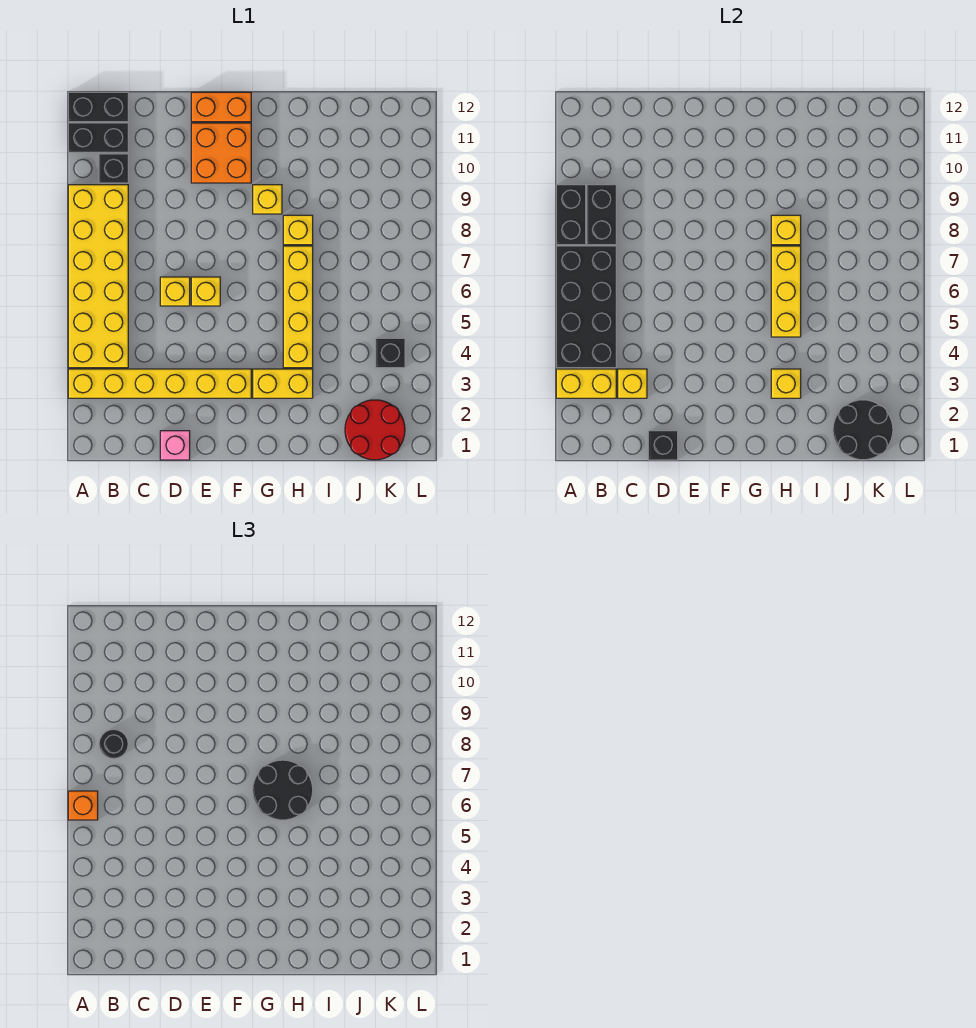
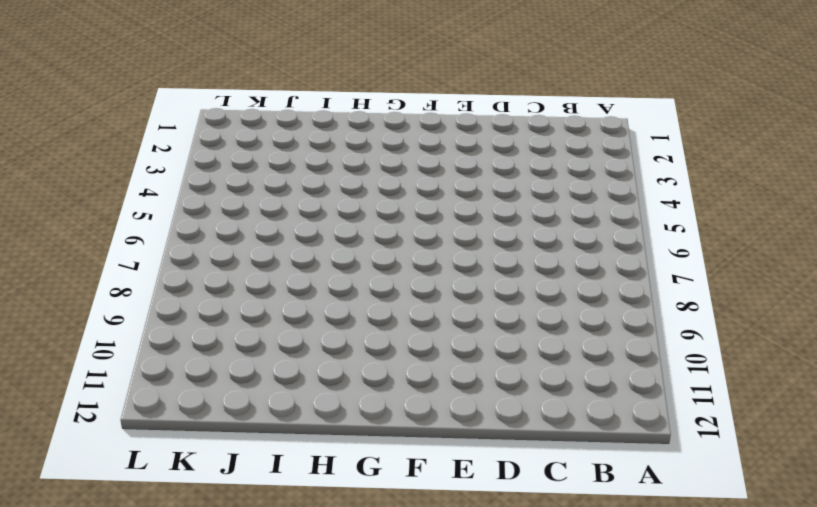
none -> yellow 1x6 brick [68,369,251,398]
none -> yellow 2x6 brick [68,185,128,368]
none -> black 1x2 brick [68,123,128,152]

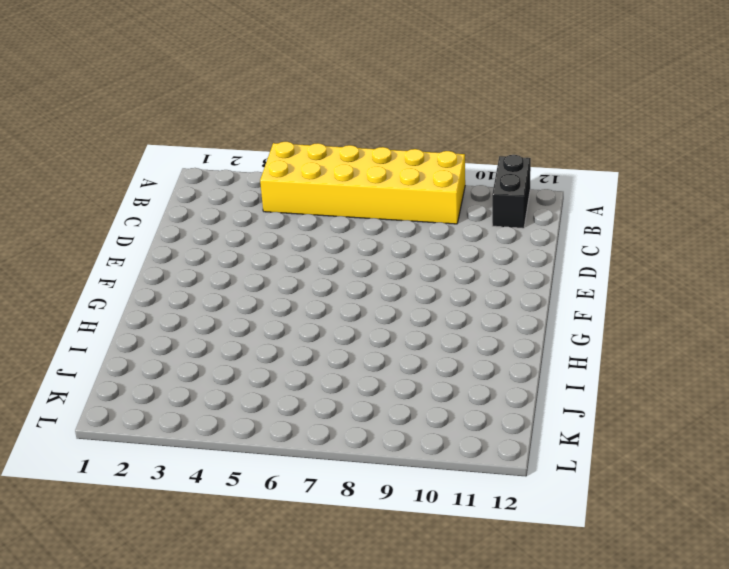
none -> yellow 1x6 brick [68,369,251,398]
none -> black 1x2 brick [68,92,128,122]
none -> black 1x1 brick [99,154,128,183]

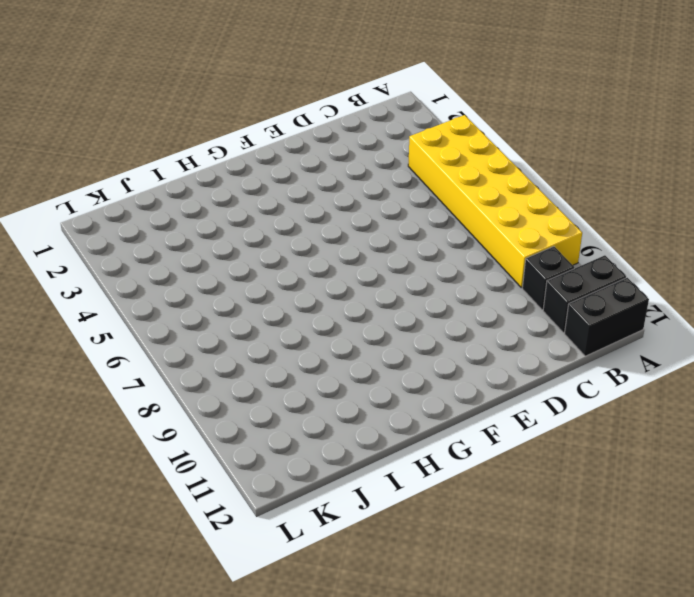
none -> yellow 1x6 brick [68,369,251,398]
none -> pink 1x1 brick [160,431,190,460]
none -> yellow 1x1 brick [160,277,190,306]

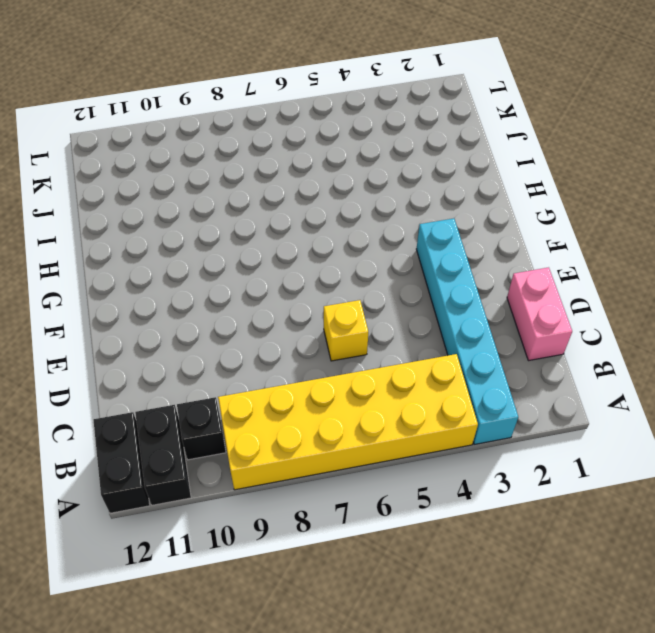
cyan 1x6 brick [416,218,518,445] -> yellow 1x6 brick [68,369,251,398]
pink 1x2 brick [507,267,572,361] -> pink 1x1 brick [160,431,190,460]
none -> yellow 1x1 brick [191,277,220,306]
none -> orange 2x2 brick [191,123,251,183]
none -> orange 1x2 brick [191,92,251,122]

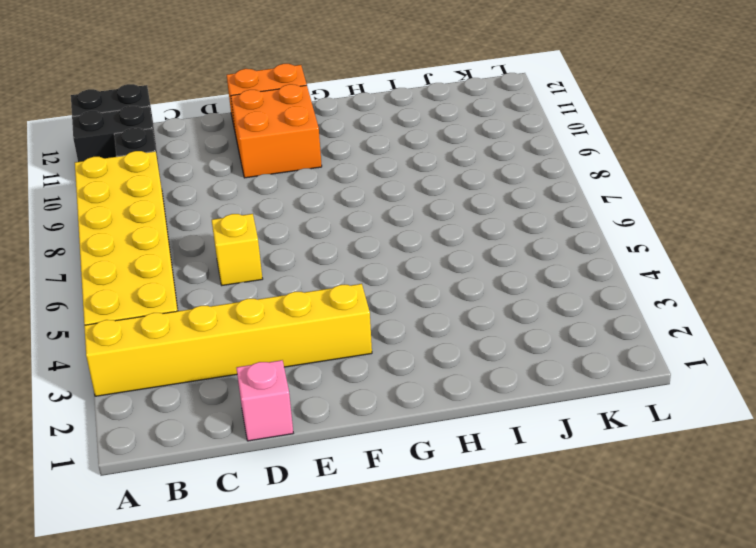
none -> yellow 1x1 brick [191,277,220,306]
none -> yellow 1x2 brick [253,369,313,398]
none -> yellow 1x1 brick [253,185,282,214]

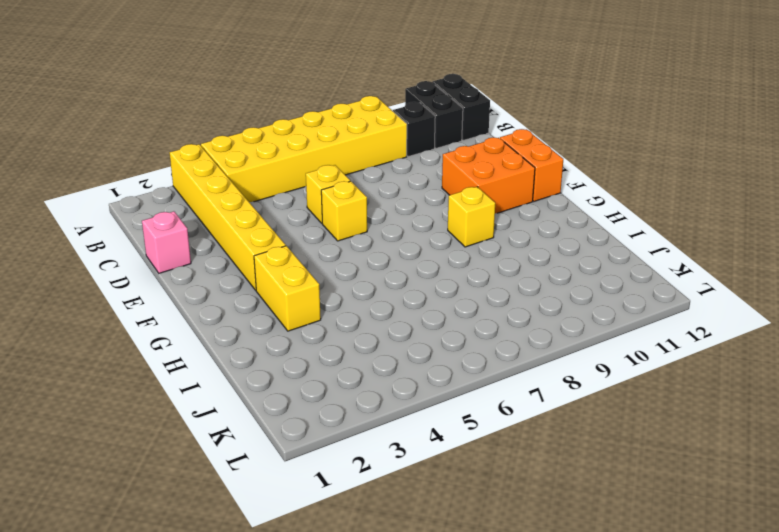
none -> yellow 1x4 brick [283,246,313,368]
none -> yellow 1x1 brick [283,215,313,245]
none -> red 2x2 round brick [345,400,405,460]

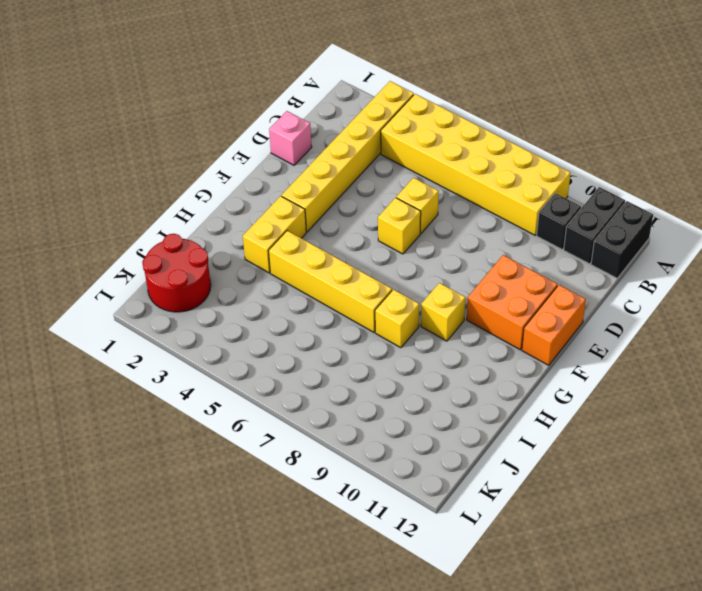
none -> black 1x1 brick [376,338,405,368]
none -> yellow 1x2 brick [556,369,616,398]
none -> black 2x4 brick [556,246,616,368]

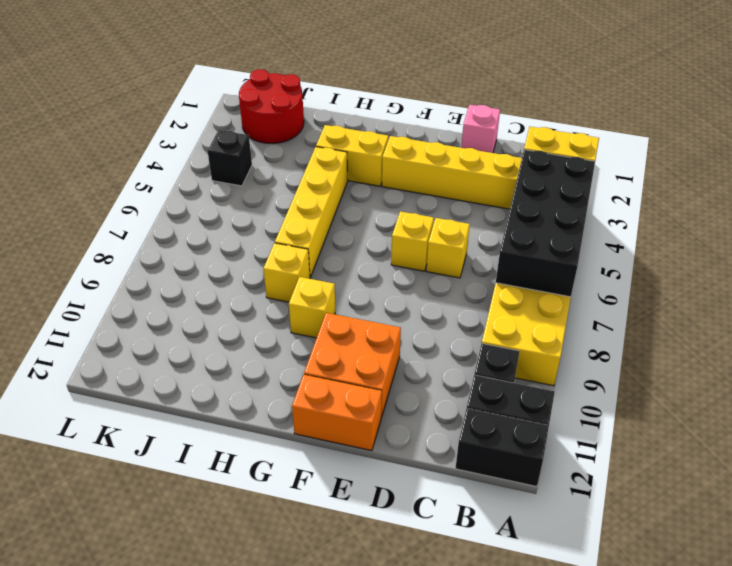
none -> black 1x2 brick [556,185,586,245]
none -> black 1x2 brick [587,185,616,245]
none -> yellow 1x1 brick [618,369,647,398]

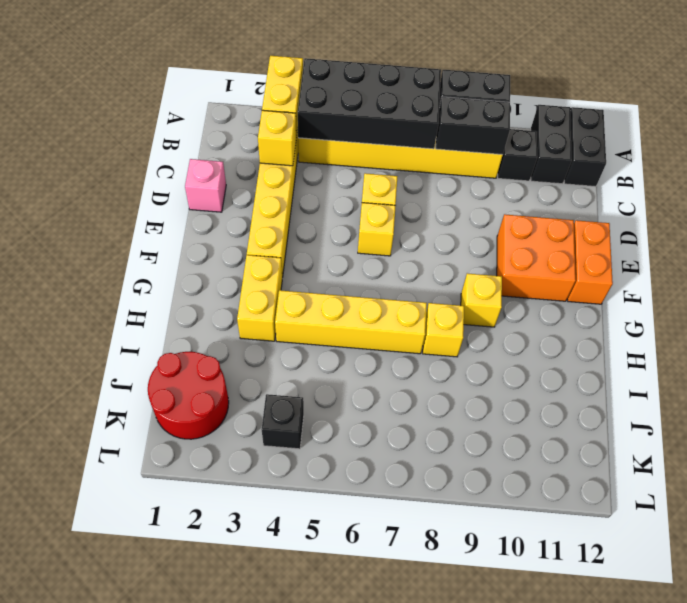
none -> black 1x1 brick [648,431,678,460]
none -> yellow 1x1 brick [771,369,801,398]
none -> yellow 1x3 brick [771,246,801,337]

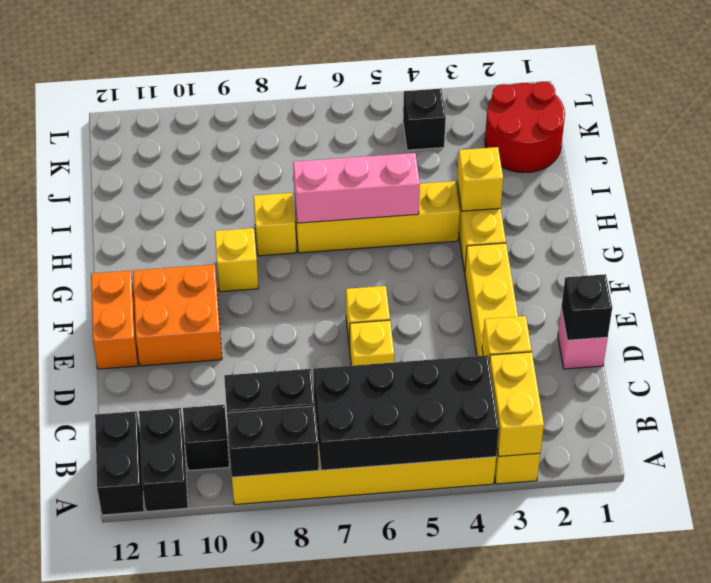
pink 1x3 brick [293,153,420,223] -> yellow 1x3 brick [771,246,801,337]
none -> yellow 1x1 brick [771,215,801,245]
none -> black 2x2 round brick [833,400,893,460]
none -> orange 1x1 brick [68,791,98,820]

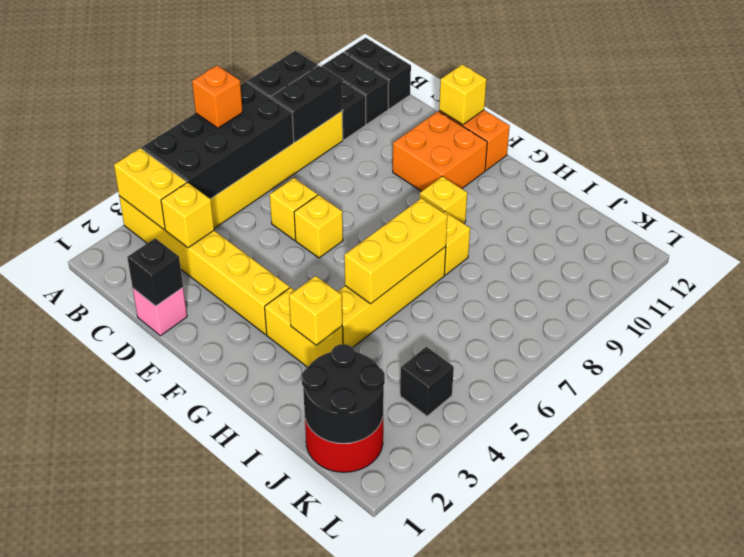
yellow 1x1 brick [439,64,486,125] -> yellow 1x1 brick moved to [771,215,801,245]
none -> black 1x1 round brick [99,729,128,759]
none -> black 2x2 round brick [253,760,313,820]

